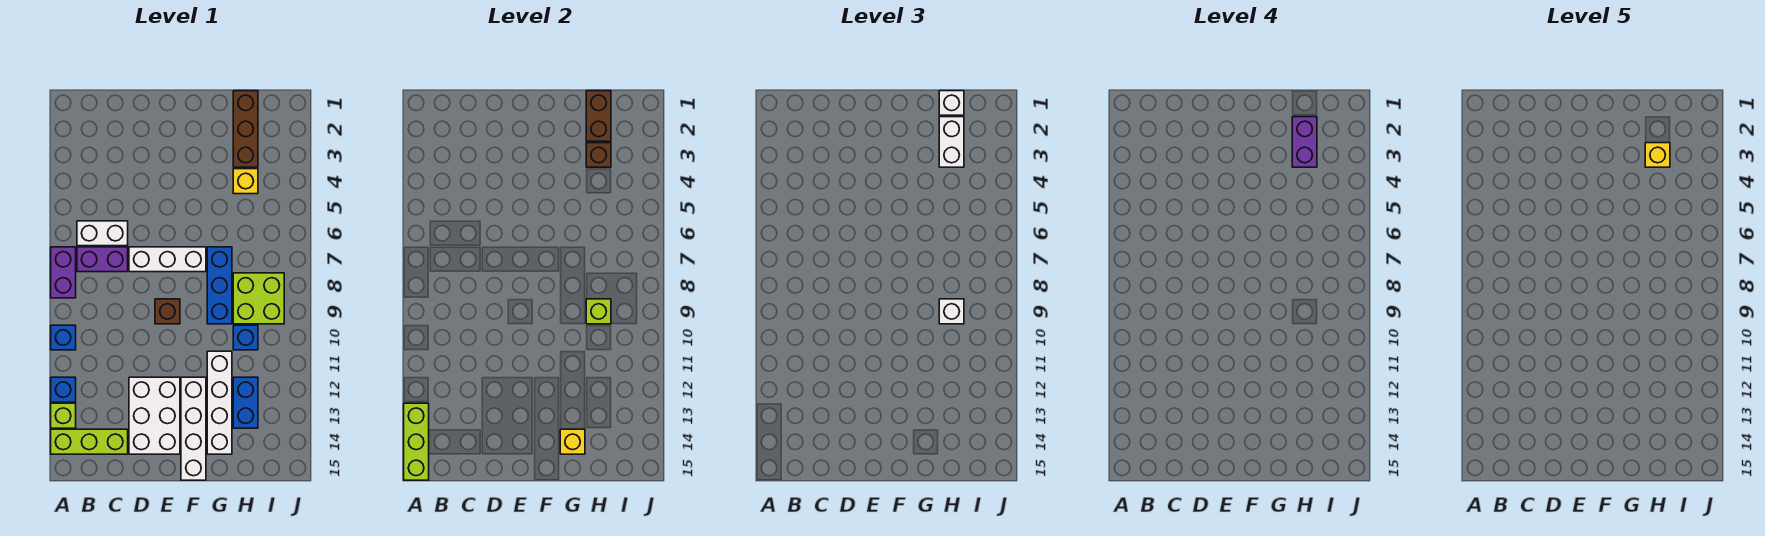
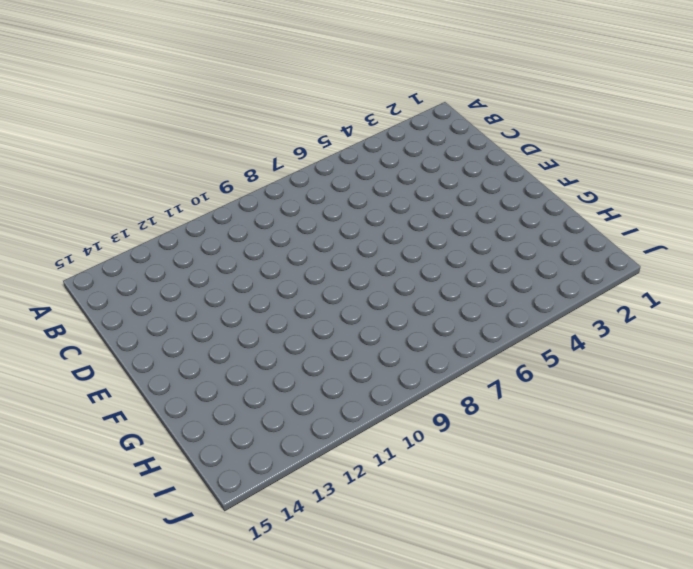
none -> purple 1x2 brick [51,247,76,298]
none -> blue 1x1 brick [51,325,76,350]
none -> blue 1x1 brick [51,377,76,402]

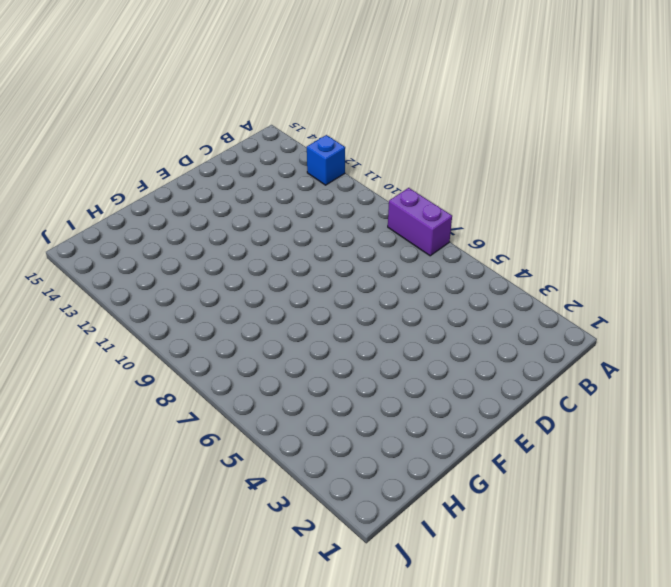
none -> blue 1x1 brick [51,325,76,350]
none -> lime 1x1 brick [51,403,76,428]
none -> lime 1x3 brick [51,429,128,454]

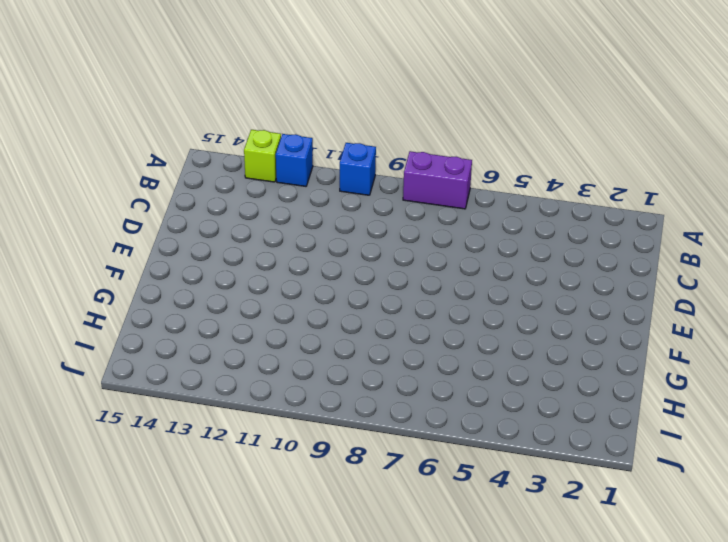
none -> lime 1x3 brick [51,429,128,454]
none -> white 1x2 brick [77,221,128,246]
none -> purple 1x2 brick [77,247,128,272]

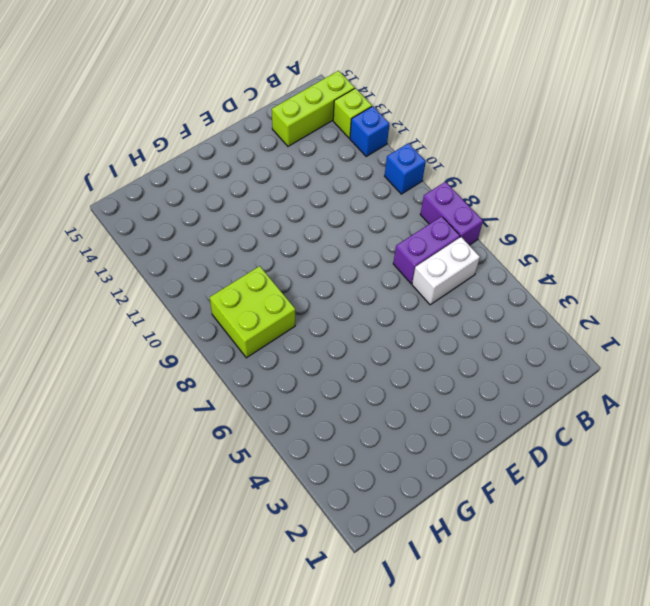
none -> white 1x3 brick [129,247,206,272]
none -> white 2x3 brick [129,377,180,454]
none -> brown 1x1 brick [155,299,180,324]

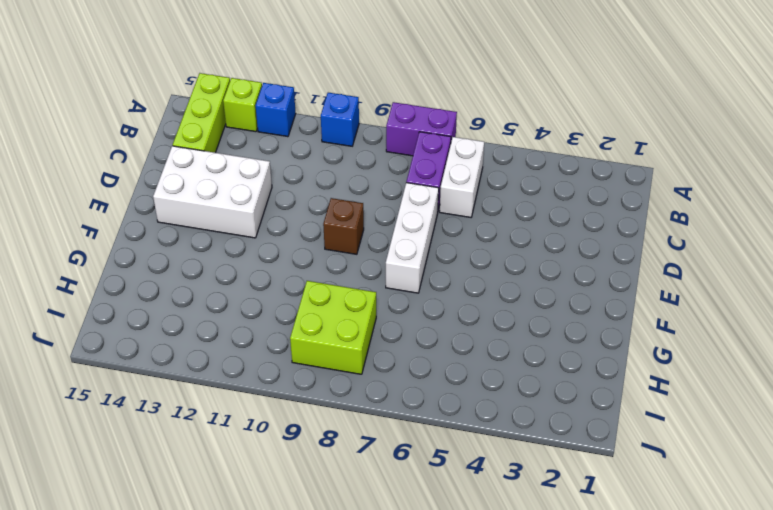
none -> white 1x4 brick [181,377,206,480]
none -> blue 1x3 brick [207,247,232,324]
none -> white 1x4 brick [207,351,232,454]

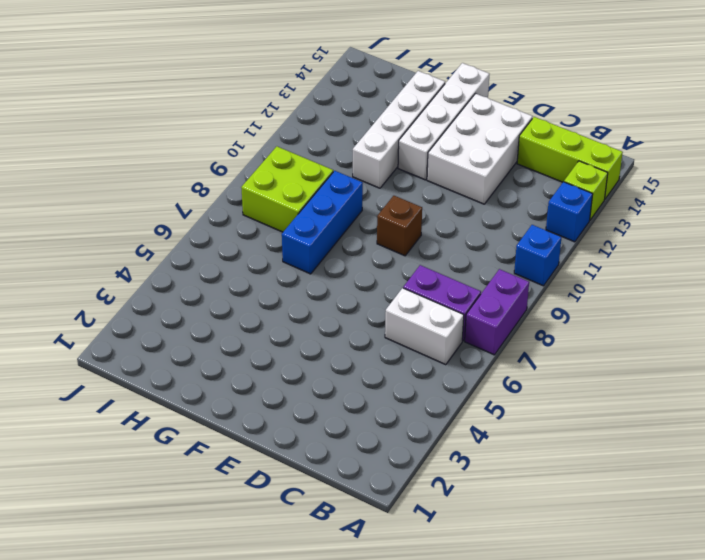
none -> white 1x3 brick [129,247,206,272]
none -> brown 1x3 brick [233,91,258,167]
none -> yellow 1x1 brick [233,169,258,194]

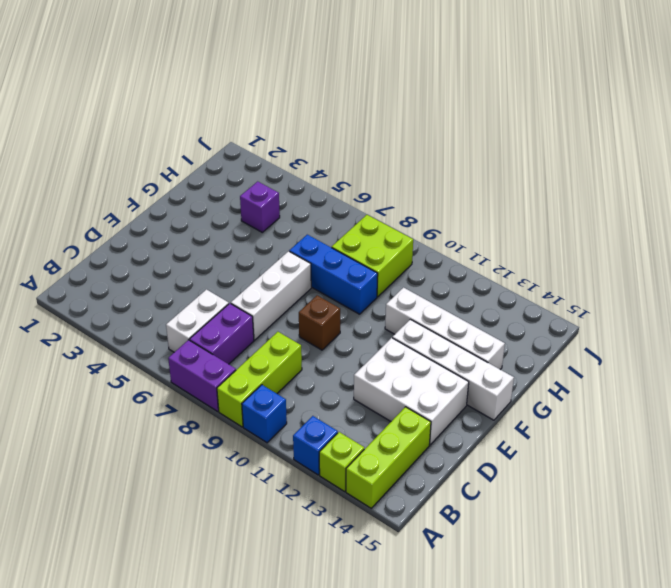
lime 1x3 brick [217,332,302,427] -> lime 1x3 brick turned to [404,403,429,480]
purple 1x1 brick [240,181,280,232] -> yellow 1x1 brick [233,169,258,194]
none -> brown 1x3 brick [233,91,258,167]
none -> blue 1x1 brick [233,325,258,350]
none -> blue 1x2 brick [233,377,258,428]

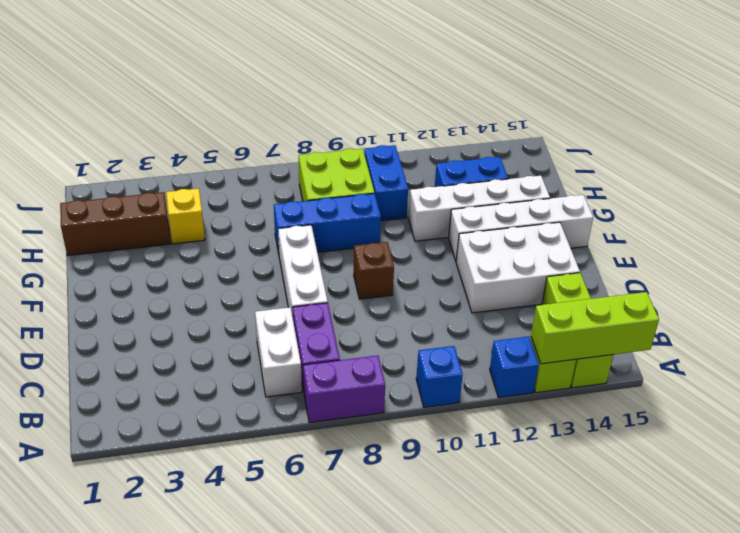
blue 1x2 brick [364,145,408,221] -> blue 1x1 brick [233,325,258,350]
none -> yellow 1x1 brick [560,429,585,454]
none -> brown 1x2 brick [586,91,611,141]
none -> brown 1x1 brick [586,143,611,167]

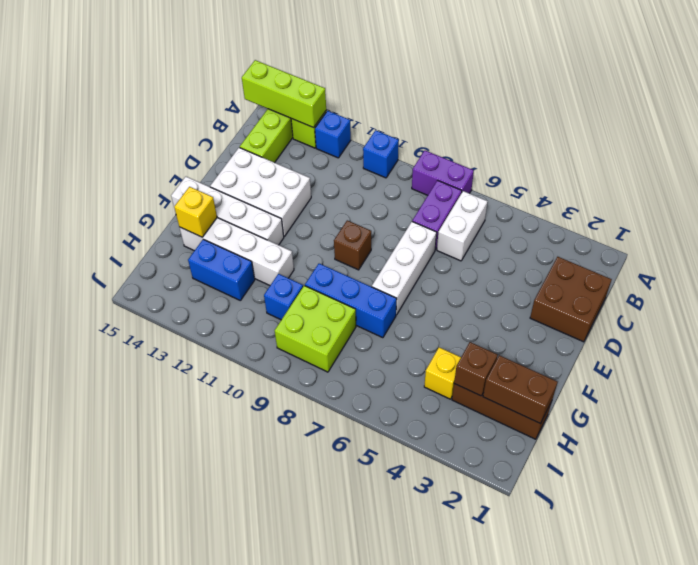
brown 2x2 brick [530,257,612,342] -> none
none -> lime 1x1 brick [586,299,611,324]
none -> white 1x1 brick [939,91,964,115]
none -> white 1x2 brick [939,117,964,167]

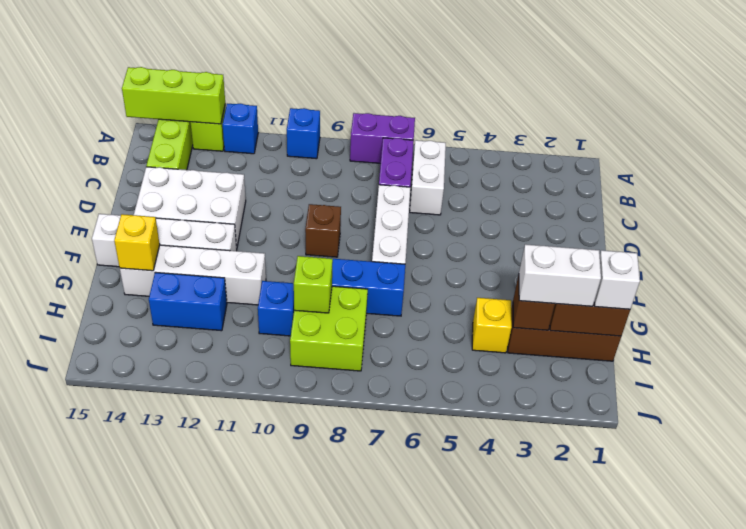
none -> white 1x1 brick [939,299,964,324]
none -> purple 1x2 brick [1292,117,1317,167]
none -> yellow 1x1 brick [1645,143,1670,167]

